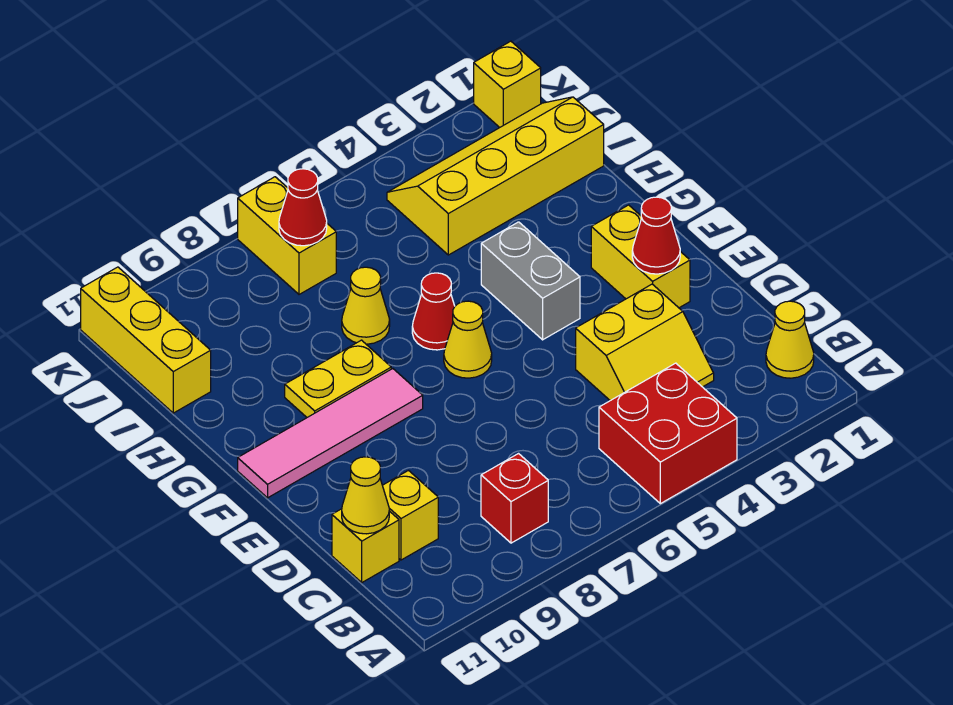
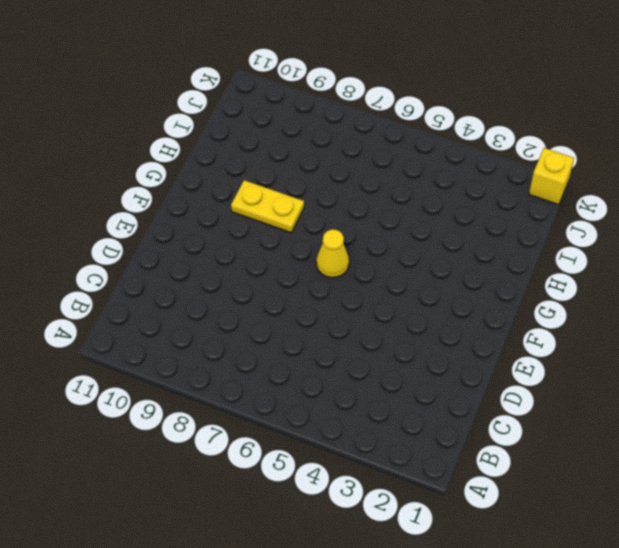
none -> red 2x2 brick [599,363,737,504]
none -> yellow 1x1 cone [766,301,814,378]
none -> red 1x1 brick [481,454,548,543]

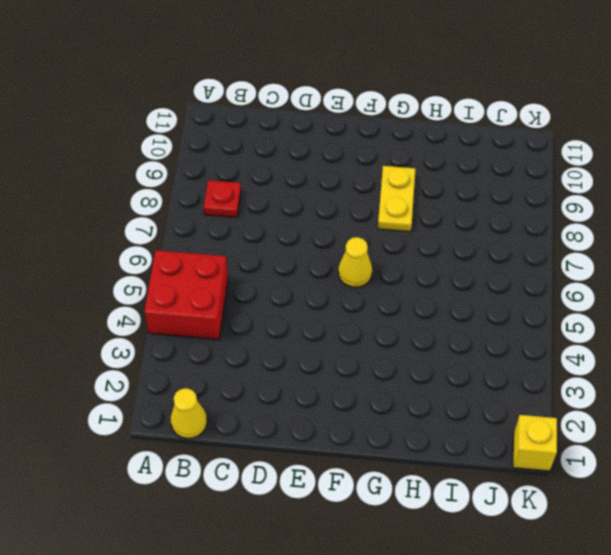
red 1x1 plate [204,180,241,218] -> red 1x1 brick [481,454,548,543]
none -> yellow 2x2 slope [576,284,714,401]
none -> yellow 1x1 brick [382,471,438,560]
none -> yellow 1x1 brick [332,509,399,582]

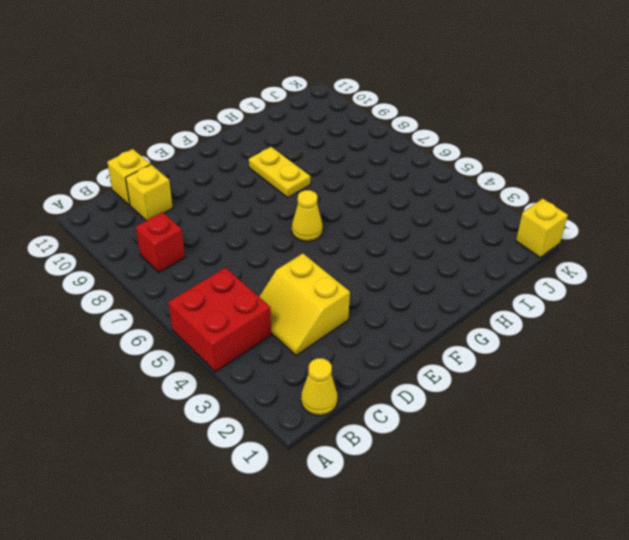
none -> yellow 1x2 brick [591,205,690,308]
none -> grey 1x2 brick [481,222,580,340]
none -> pink 1x4 tile [238,369,423,498]

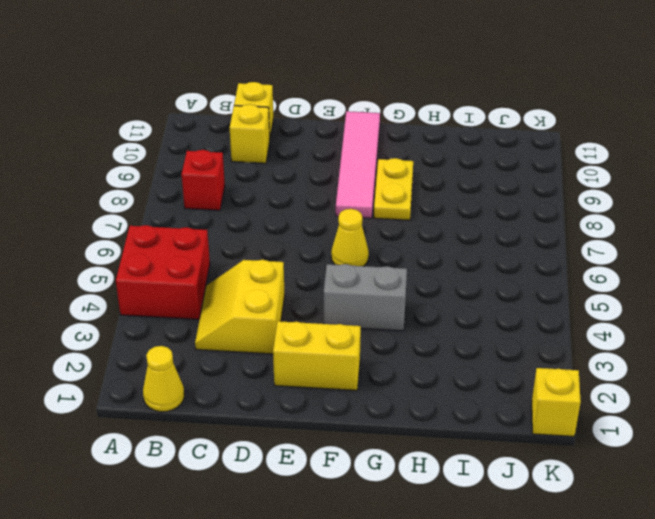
none -> red 1x1 cone [412,273,455,350]
none -> yellow 1x1 cone [342,267,390,344]
none -> yellow 2x4 slope [387,97,604,255]

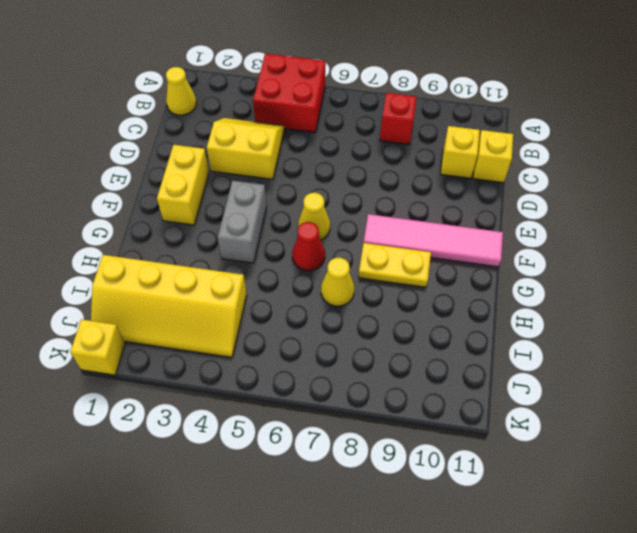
none -> yellow 1x3 brick [81,267,211,413]
none -> yellow 1x2 brick [238,177,336,294]
none -> yellow 1x1 cone [342,457,389,534]

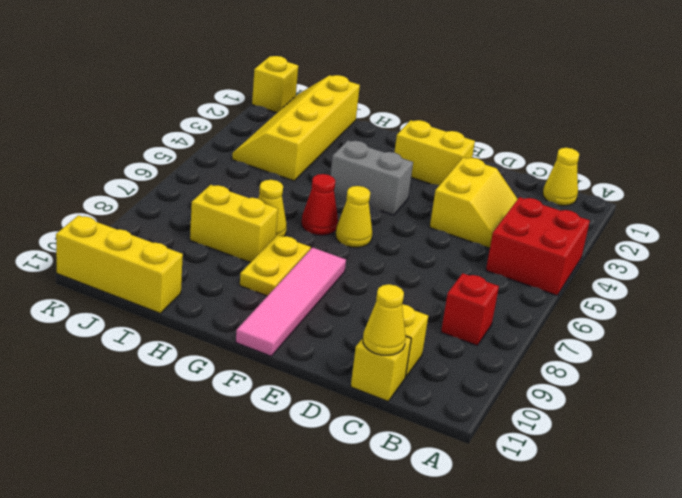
yellow 1x2 brick [190,185,278,263] -> yellow 1x2 brick moved to [238,177,336,294]
none -> red 1x1 cone [632,197,680,274]
none -> red 1x1 cone [279,169,327,246]

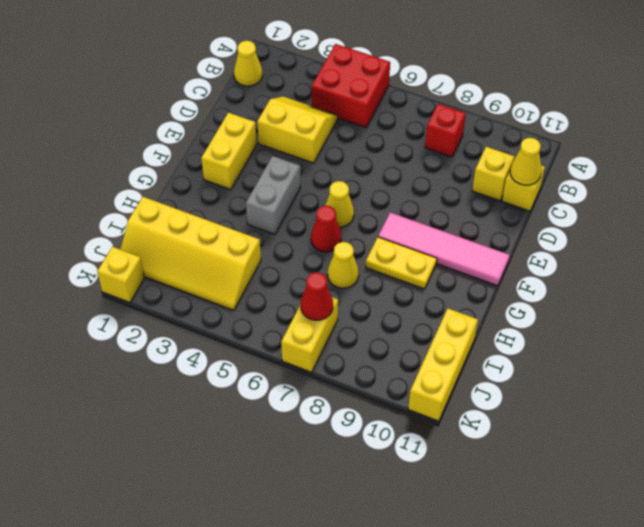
none -> red 1x1 cone [632,197,680,274]

